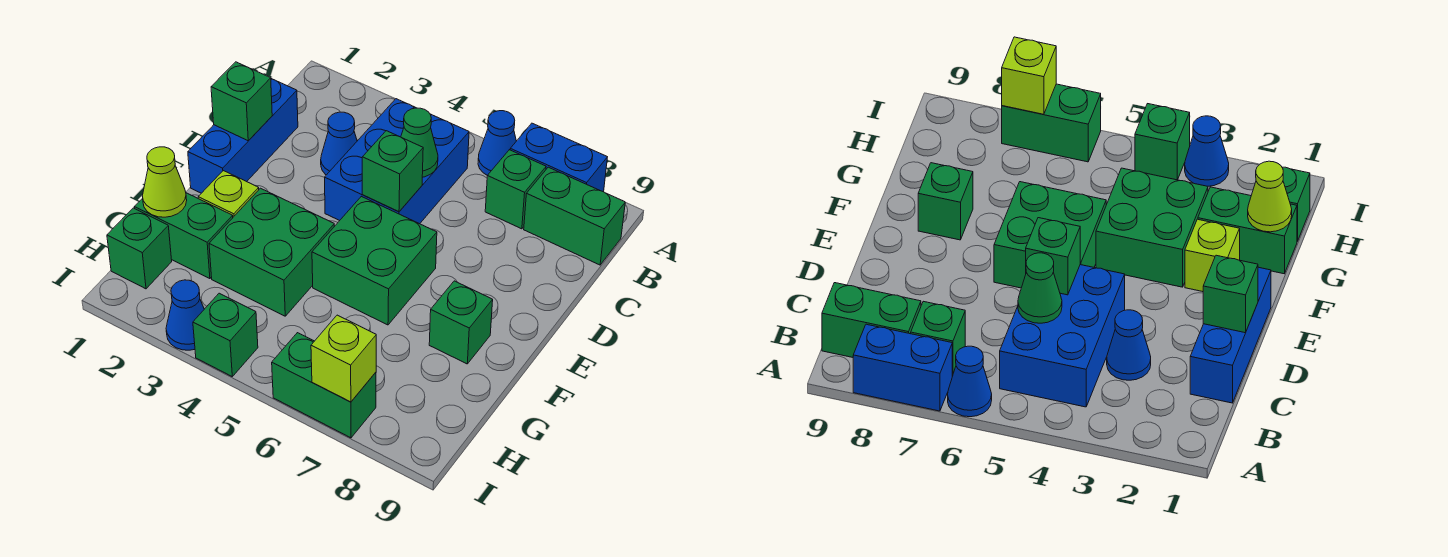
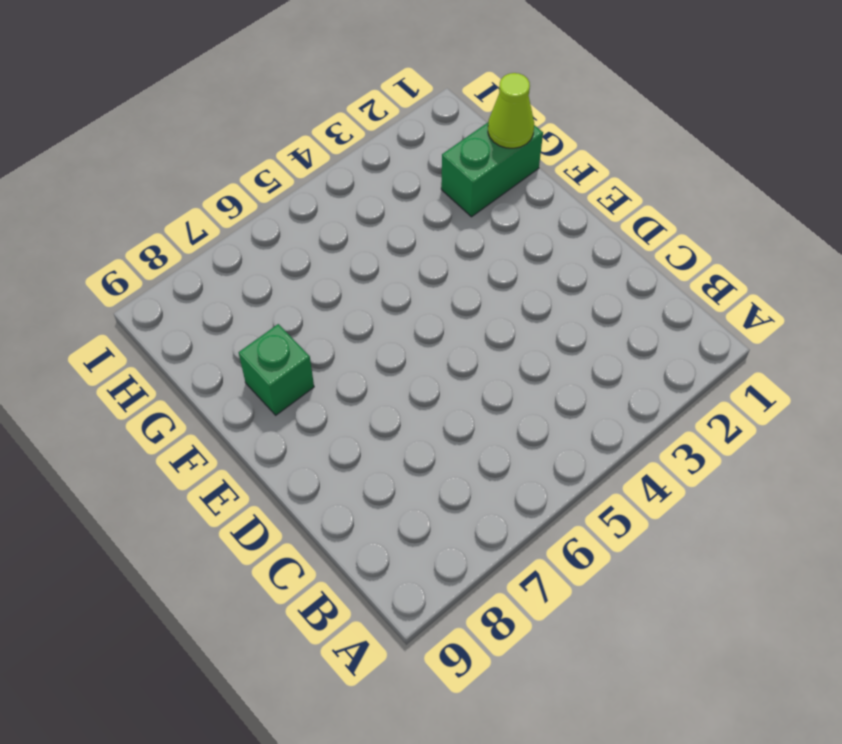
none -> blue 1x1 cone [478,111,516,175]
none -> blue 1x2 brick [510,123,607,192]
none -> blue 2x3 brick [325,99,469,224]

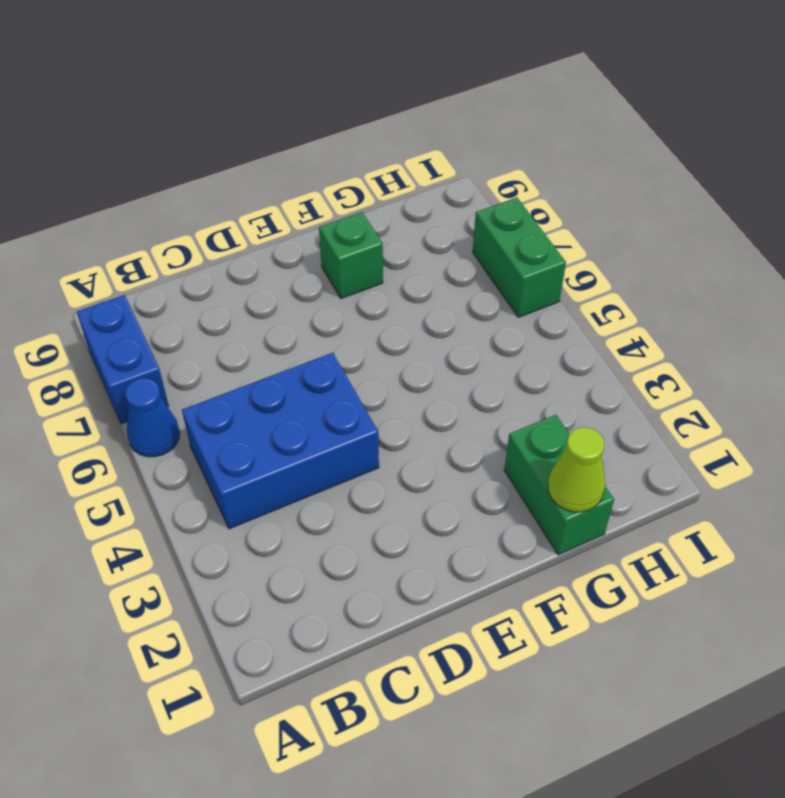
none -> green 1x1 brick [485,150,546,229]
none -> green 1x2 brick [524,167,625,265]
none -> blue 1x3 brick [188,79,298,193]

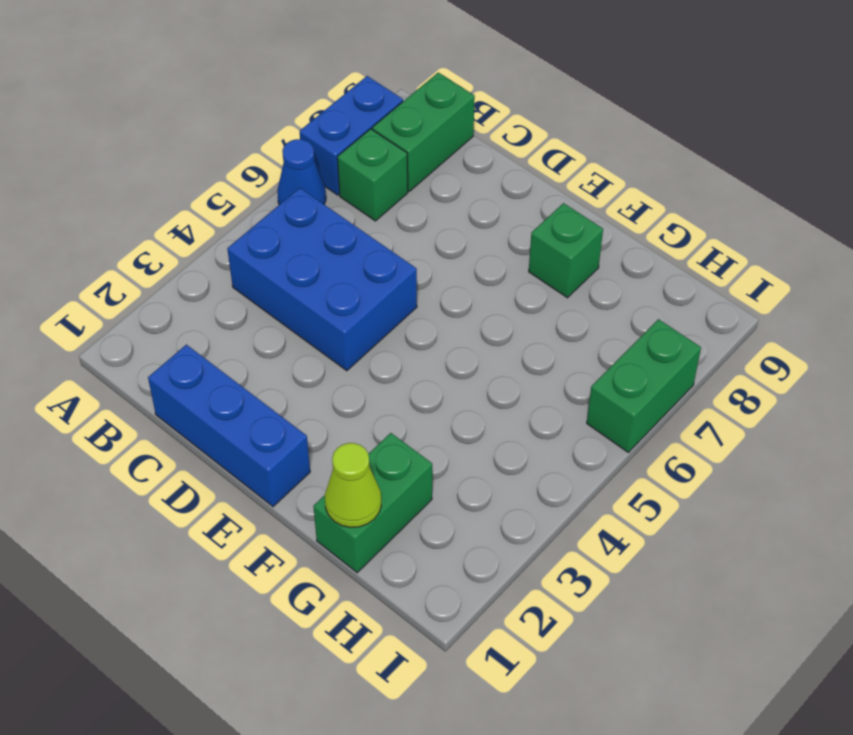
none -> blue 1x1 cone [321,112,357,175]
none -> green 2x2 brick [312,196,437,325]
none -> lime 1x1 brick [198,171,259,217]

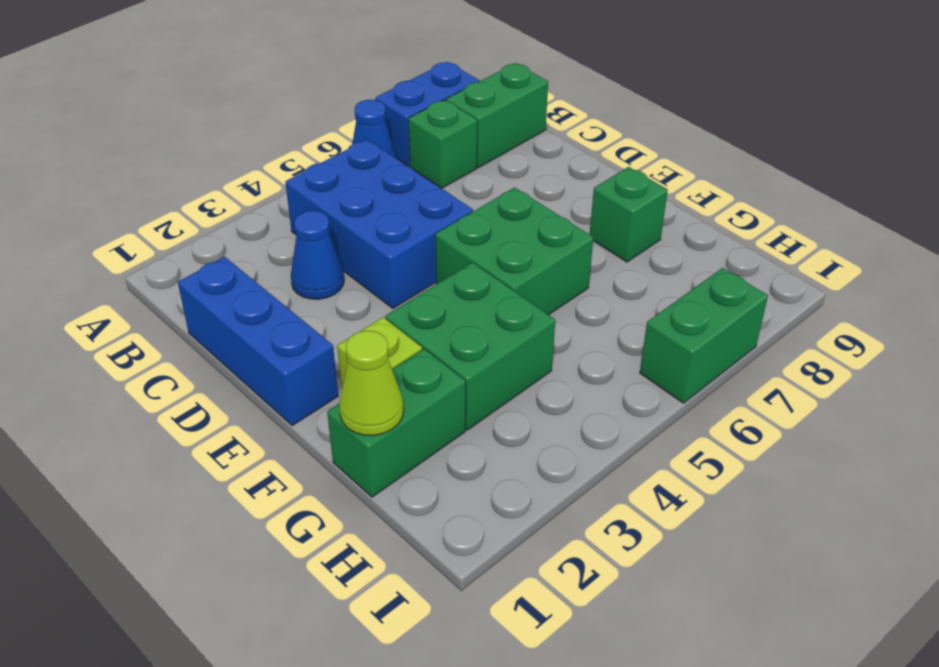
none -> green 1x1 brick [107,208,172,289]
none -> blue 1x1 cone [166,280,204,350]
none -> green 1x1 brick [193,293,258,376]

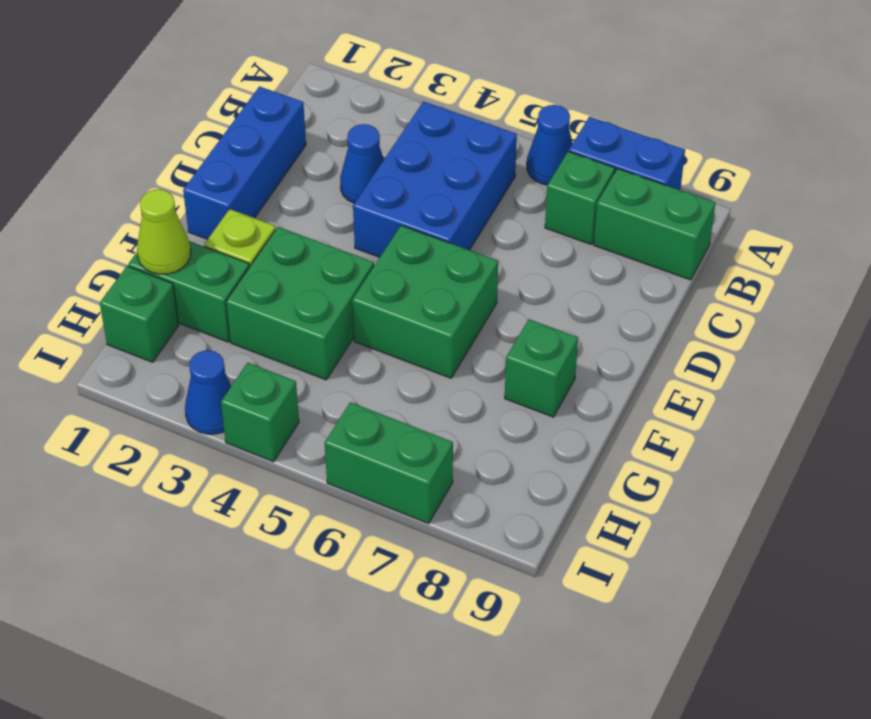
none -> green 1x1 cone [401,108,438,177]
none -> green 1x1 brick [211,62,272,141]
none -> green 1x1 brick [362,131,423,212]

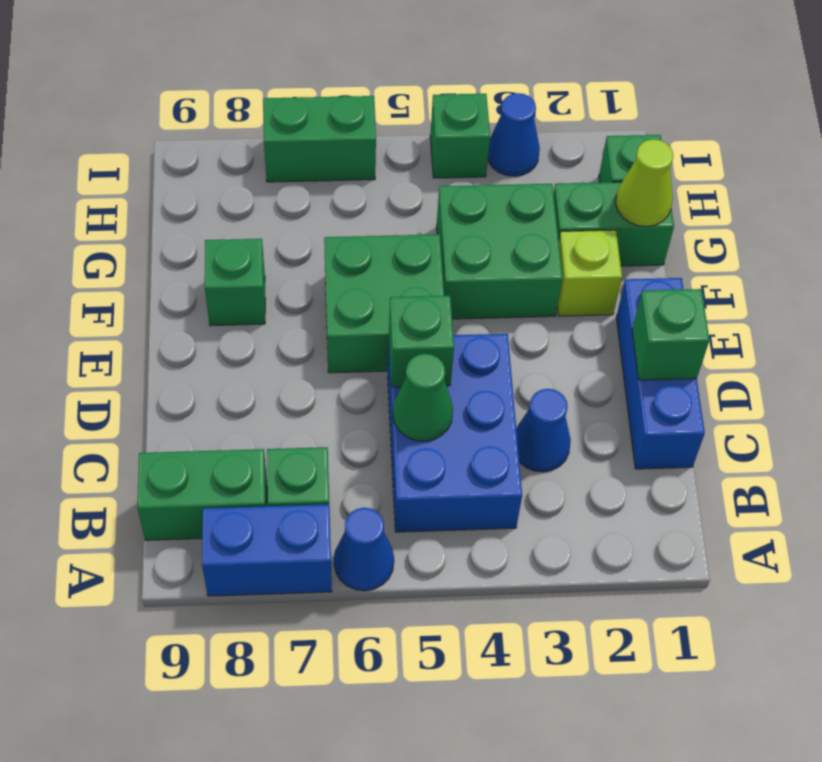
none -> lime 1x1 brick [311,315,376,402]

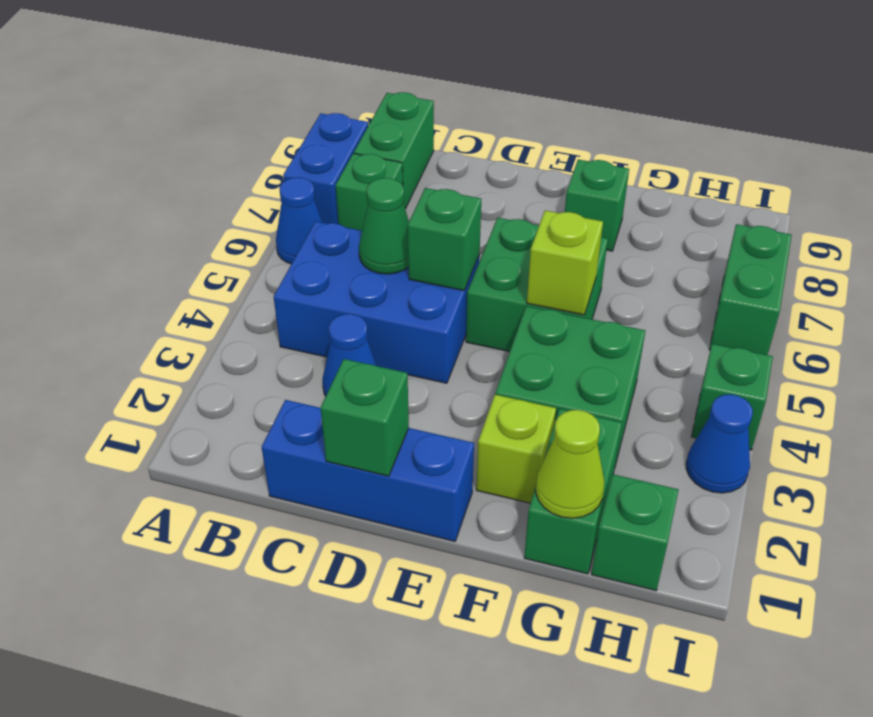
lime 1x1 brick [527,211,603,315] -> lime 1x1 brick moved to [311,315,376,402]

